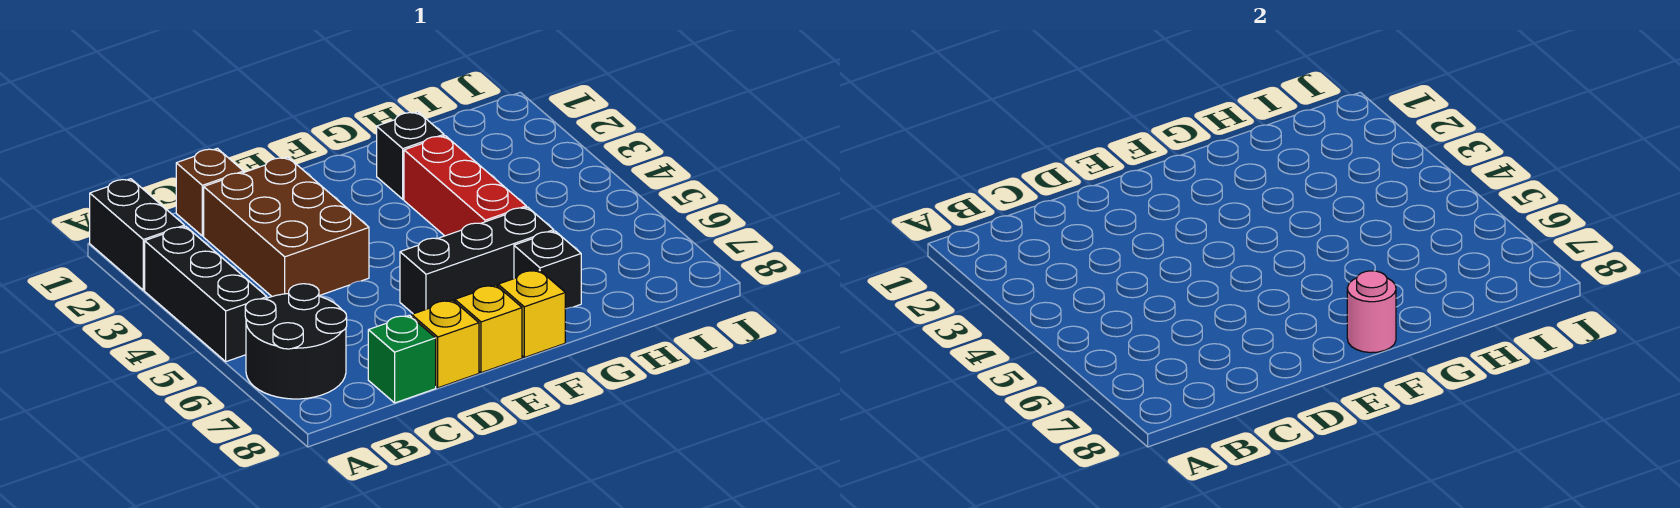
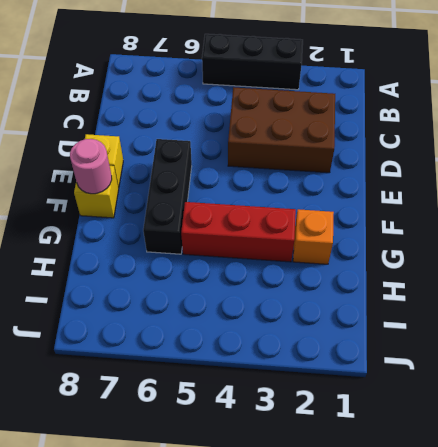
orange 1x1 brick [293,209,334,264] -> black 1x1 brick [377,112,444,199]
none -> black 1x2 brick [90,179,184,290]
none -> black 2x2 round brick [245,284,347,399]
none -> brown 1x1 brick [176,148,244,236]

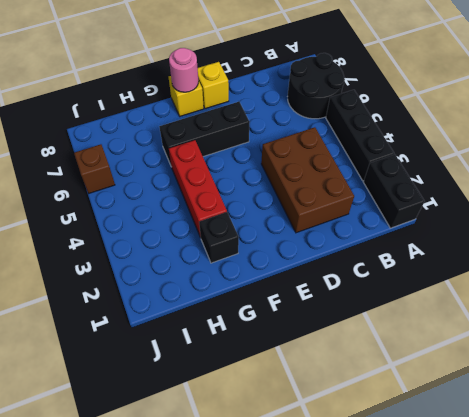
brown 1x1 brick [74,144,115,193] -> brown 1x1 brick moved to [176,148,244,236]
none -> green 1x1 brick [368,315,436,403]
none -> yellow 1x1 brick [412,300,479,388]
none -> black 1x1 brick [514,231,581,309]

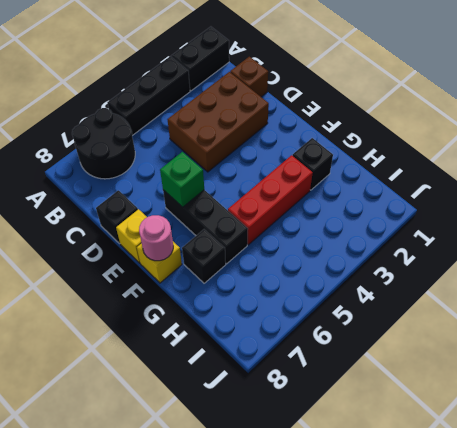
black 1x1 brick [96,190,138,244] -> yellow 1x1 brick [412,300,479,388]
green 1x1 brick [160,152,204,207] -> green 1x1 brick moved to [368,315,436,403]

